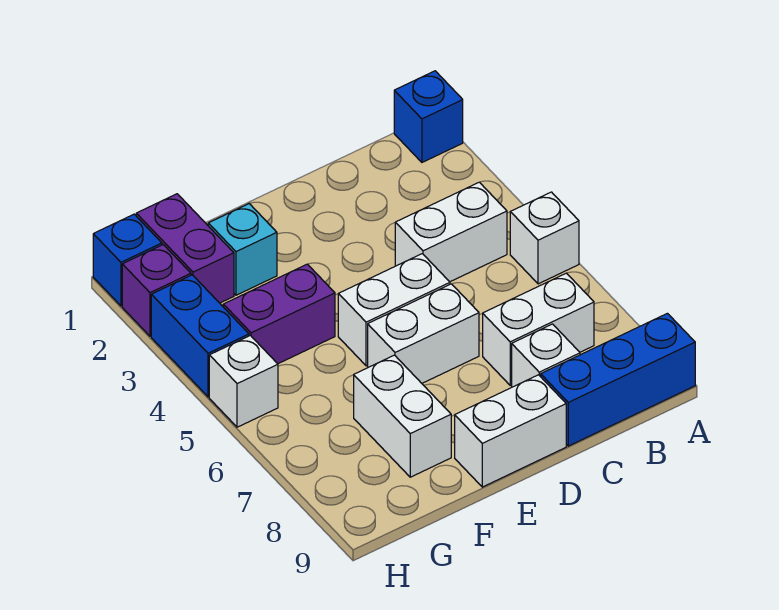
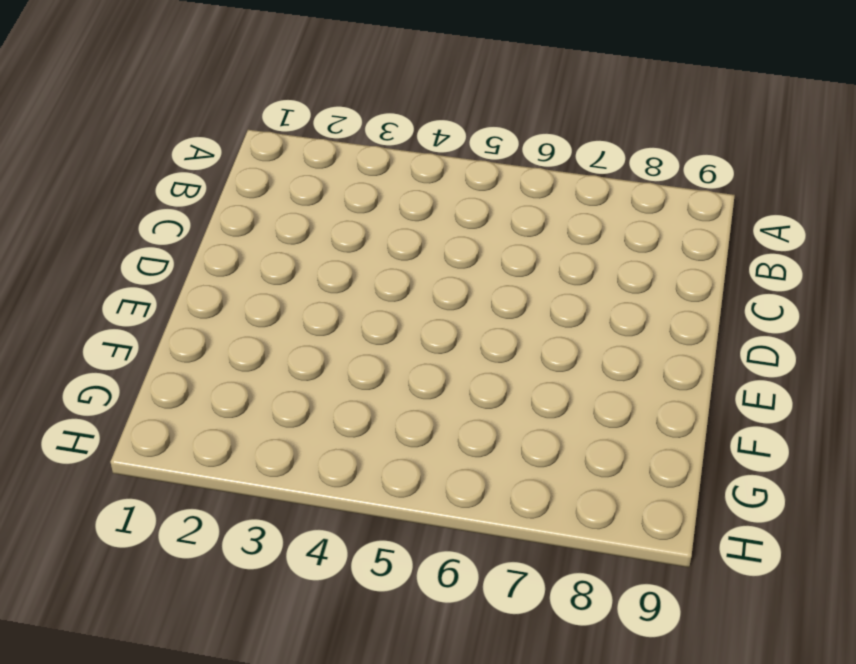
none -> blue 1x1 brick [394,71,463,162]
none -> white 1x1 brick [510,192,579,284]
none -> blue 1x3 brick [541,313,695,446]

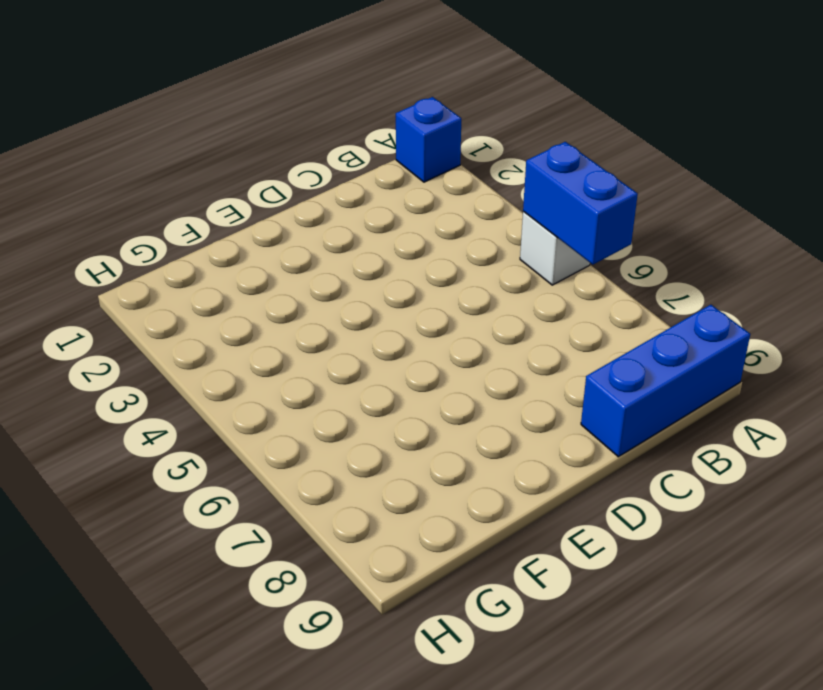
blue 1x2 brick [523,142,638,264] -> blue 1x2 brick moved to [151,275,249,397]
none -> white 1x2 brick [395,182,507,282]
none -> white 1x2 brick [483,273,594,385]
none -> white 1x1 brick [512,324,580,387]

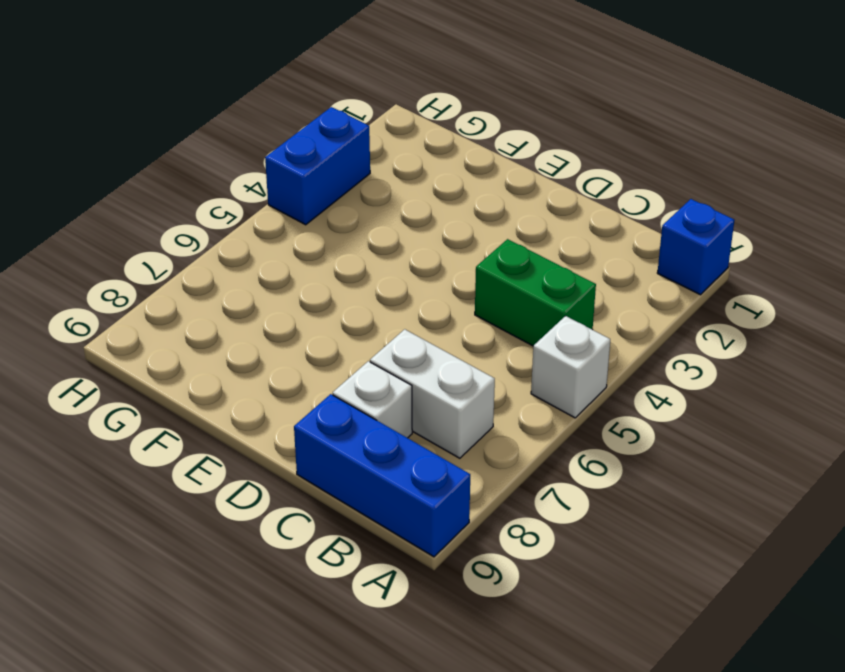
green 1x2 brick [475,239,596,346] -> white 1x2 brick [395,182,507,282]
none -> white 1x2 brick [338,254,450,366]
none -> white 1x2 brick [368,284,479,383]
none -> white 1x2 brick [455,375,566,487]

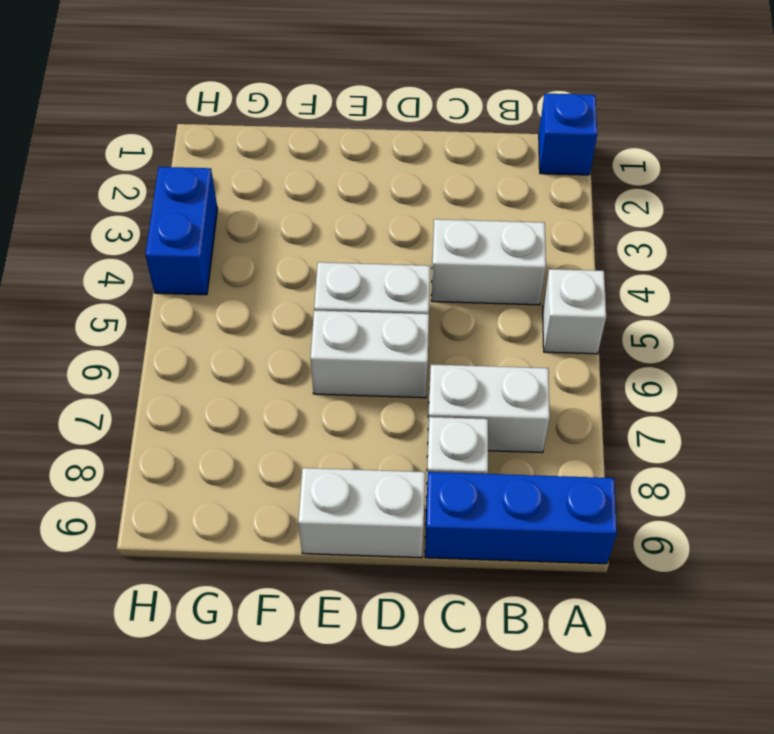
none -> cyan 1x1 brick [208,204,277,295]
none -> purple 1x2 brick [223,264,335,364]
none -> white 1x2 brick [354,355,451,477]

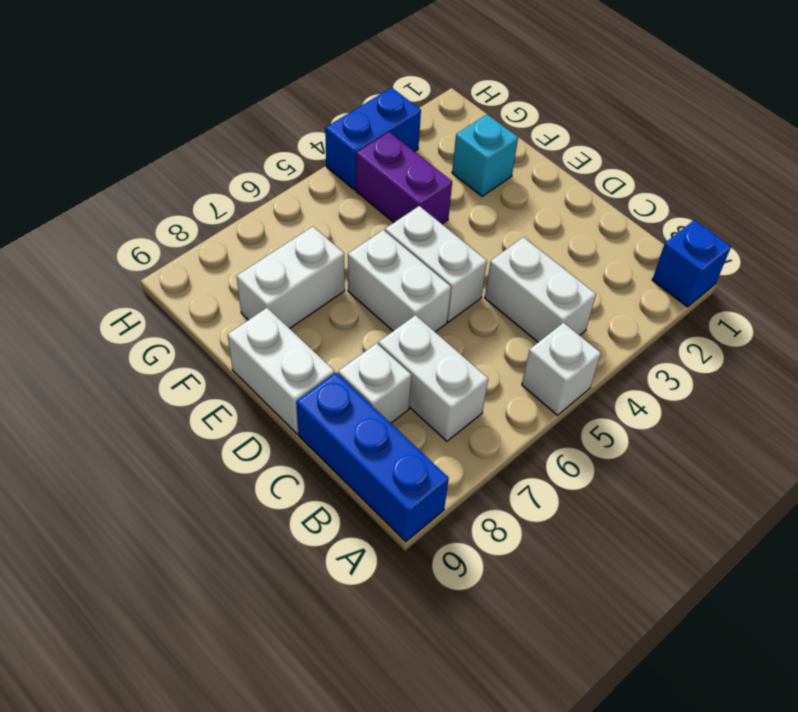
none -> purple 1x2 brick [136,194,234,303]
none -> blue 1x1 brick [93,214,162,306]
none -> purple 1x1 brick [122,245,191,336]

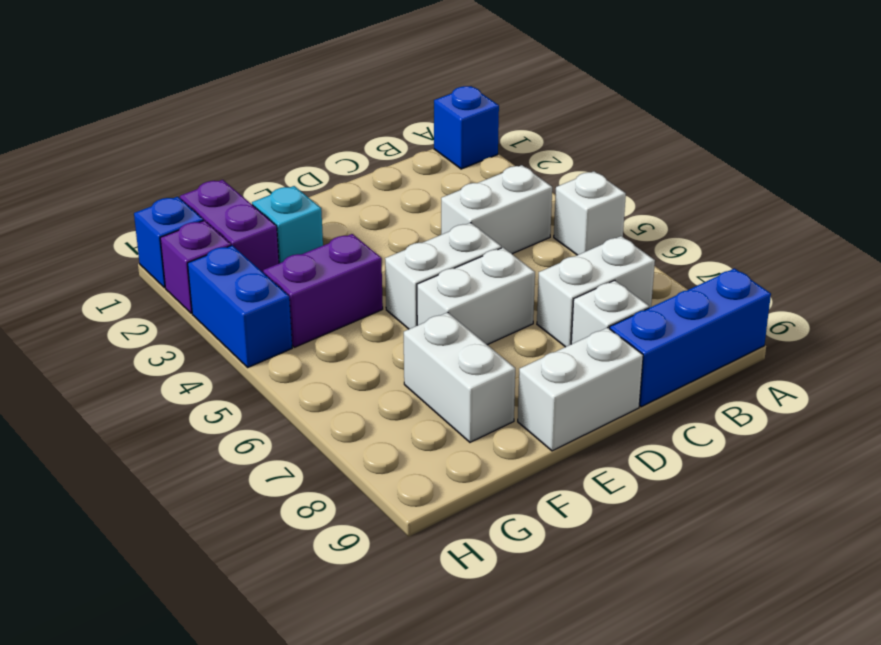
none -> white 1x1 brick [209,335,278,427]

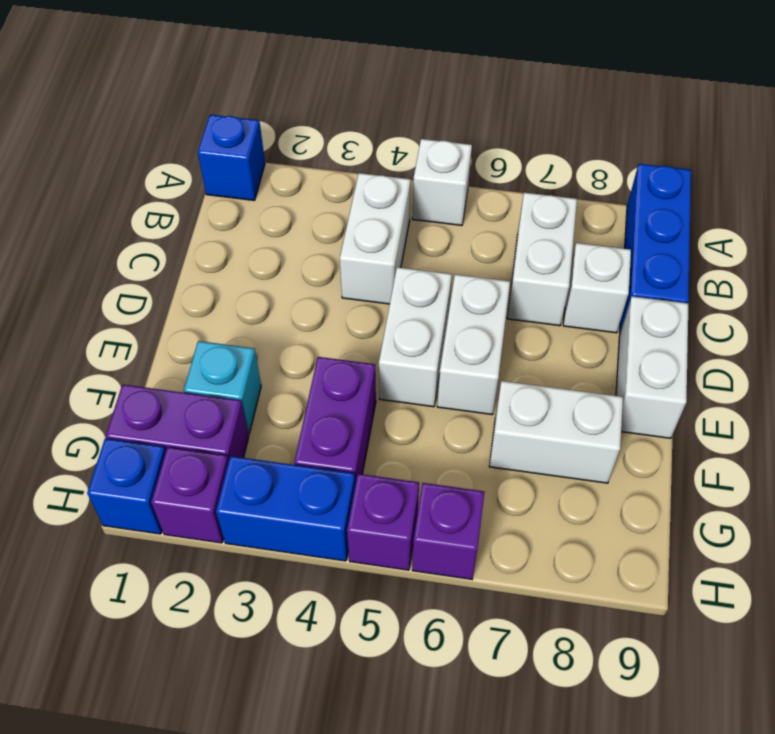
purple 1x1 brick [347,474,419,570] -> white 1x1 brick [209,335,278,427]
purple 1x1 brick [412,483,484,579] -> none

